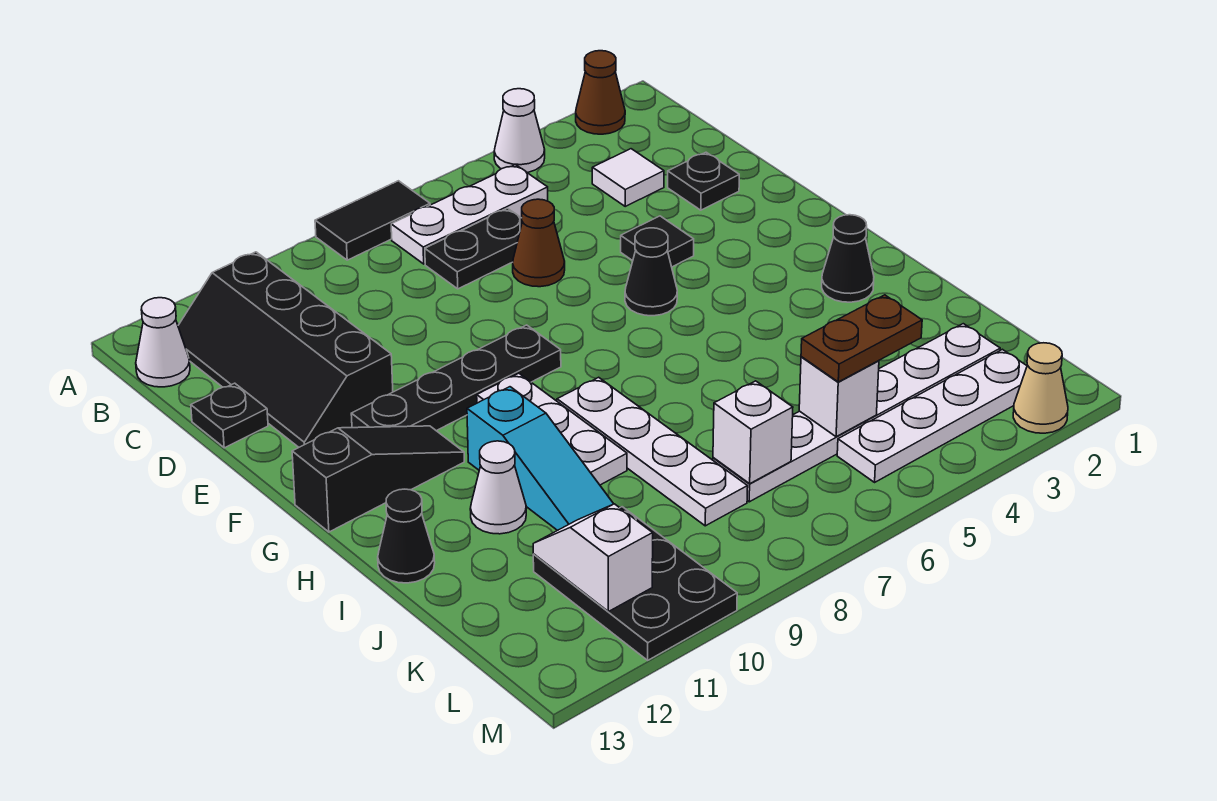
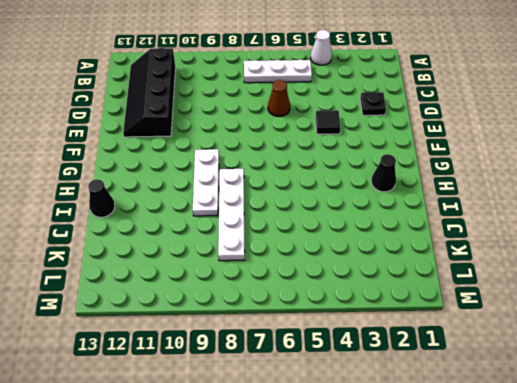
none -> brown 1x1 cone [576,51,625,134]
none -> black 1x2 tile [315,181,430,260]
none -> white 1x1 cone [136,298,190,387]

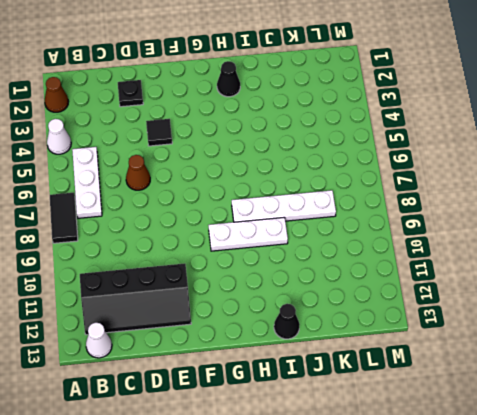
none -> white 1x1 tile [592,149,664,206]
none -> black 1x2 plate [425,208,522,289]
none -> black 1x1 plate [191,383,268,448]

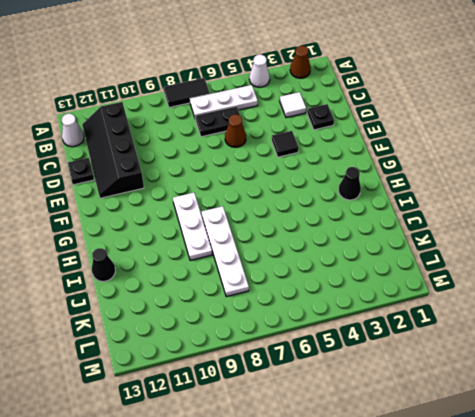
none -> black 1x1 cone [625,228,677,316]
none -> black 1x4 plate [351,325,561,431]
none -> black 1x3 slope [292,426,464,532]

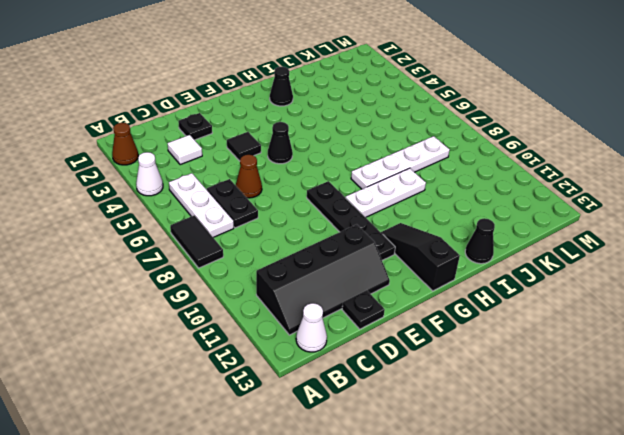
none -> cyan 1x3 slope [467,387,613,531]
none -> white 1x1 cone [470,441,526,534]
none -> white 1x6 plate [713,324,1000,502]

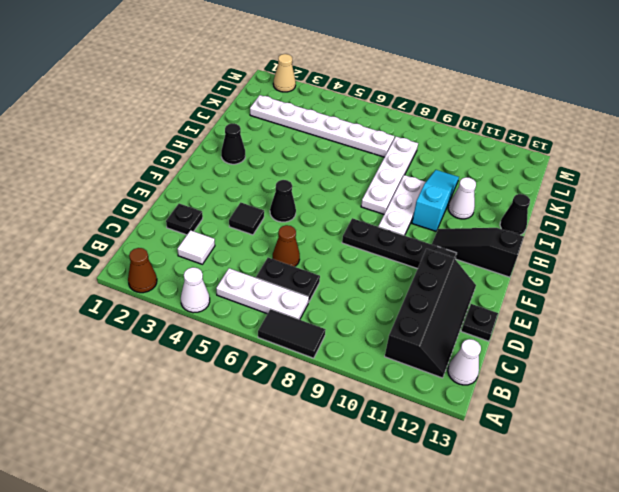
none -> black 2x3 plate [533,507,737,660]
none -> white 1x4 plate [837,349,1027,482]
none -> white 1x1 brick [799,357,879,437]

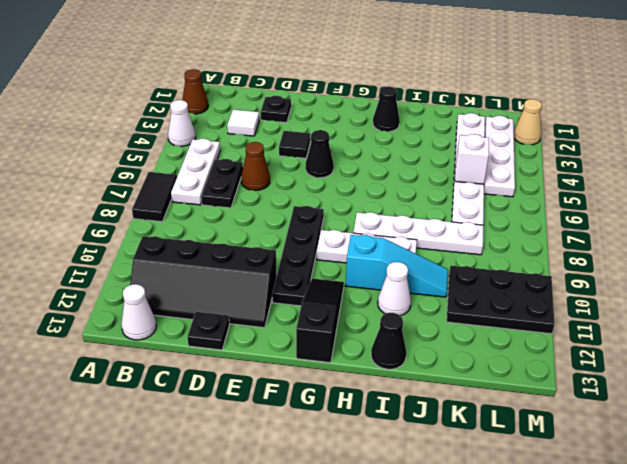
none -> white 1x1 brick [713,381,793,484]
none -> white 1x2 slope [533,504,653,612]
none -> brown 1x2 plate [801,295,922,382]

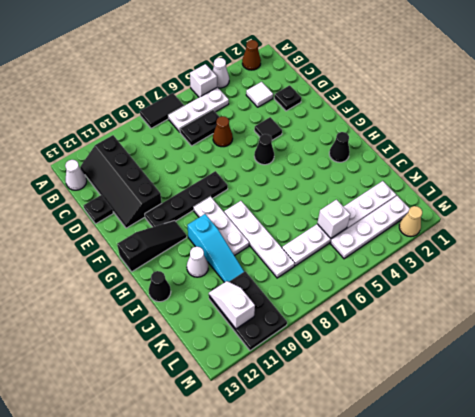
white 1x1 brick [190,64,217,97] -> white 1x1 brick moved to [713,381,793,484]
none -> brown 1x2 plate [801,295,922,382]

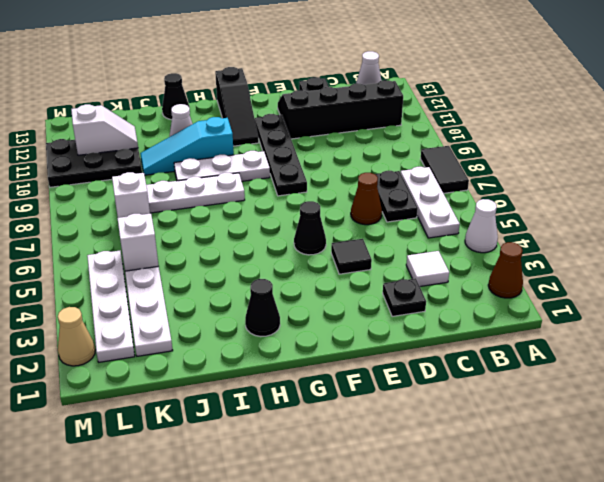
none -> brown 1x2 plate [801,295,922,382]

